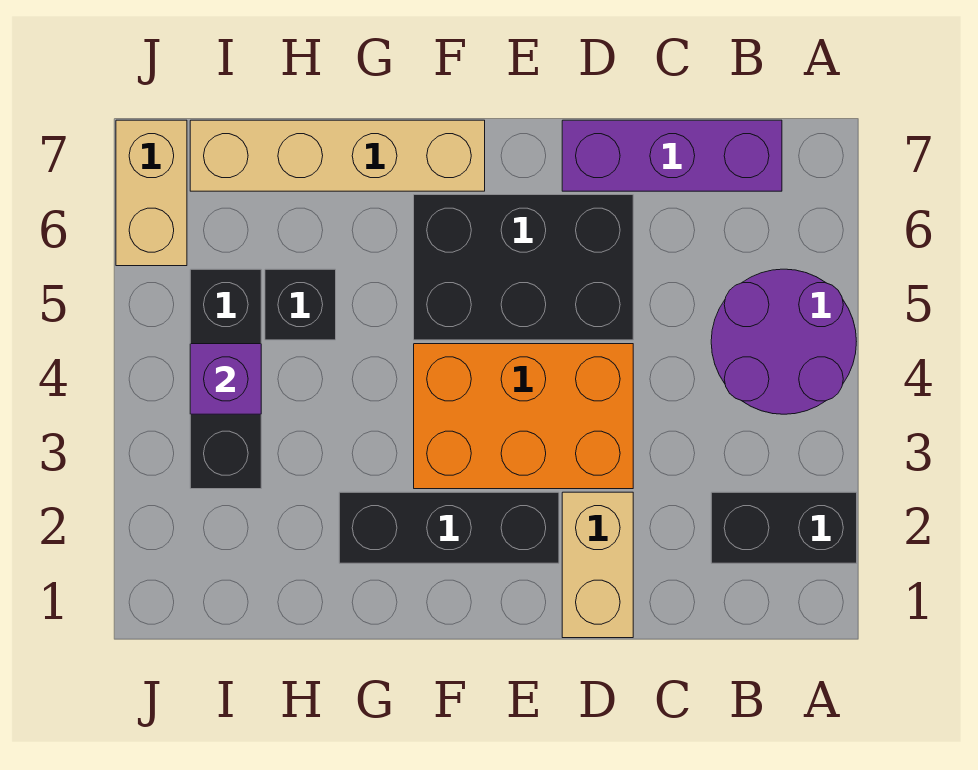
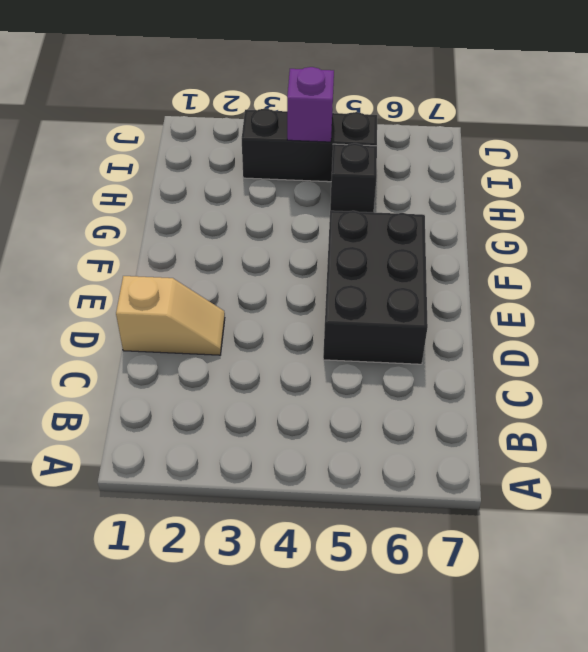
tan 1x2 slope [116,276,225,355] -> tan 1x2 brick [562,492,633,638]
none -> black 1x2 brick [711,492,857,563]
none -> purple 2x2 round brick [711,269,856,414]
none -> purple 1x3 brick [562,120,782,191]

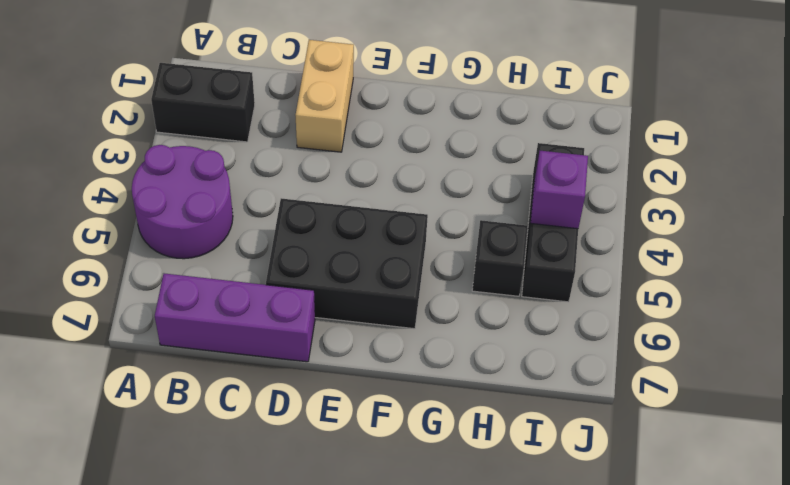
none -> orange 2x3 brick [414,344,633,489]
none -> black 1x3 brick [339,492,559,563]
none -> tan 1x4 brick [190,120,485,191]

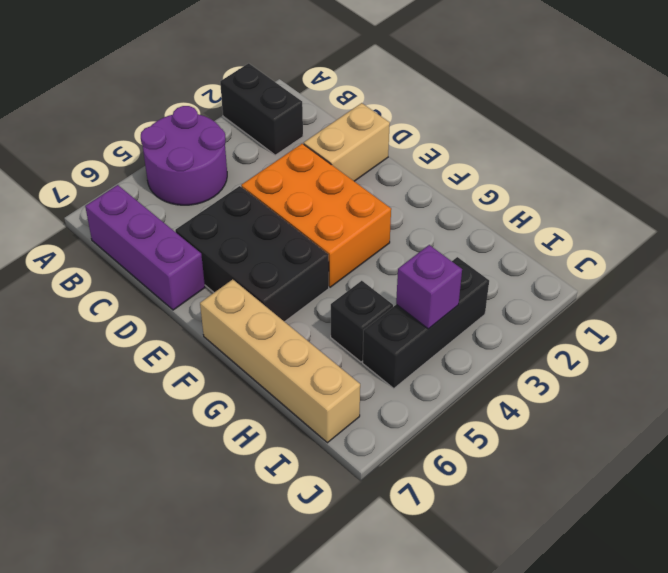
none -> black 1x3 brick [339,492,559,563]
none -> tan 1x2 brick [116,120,187,266]

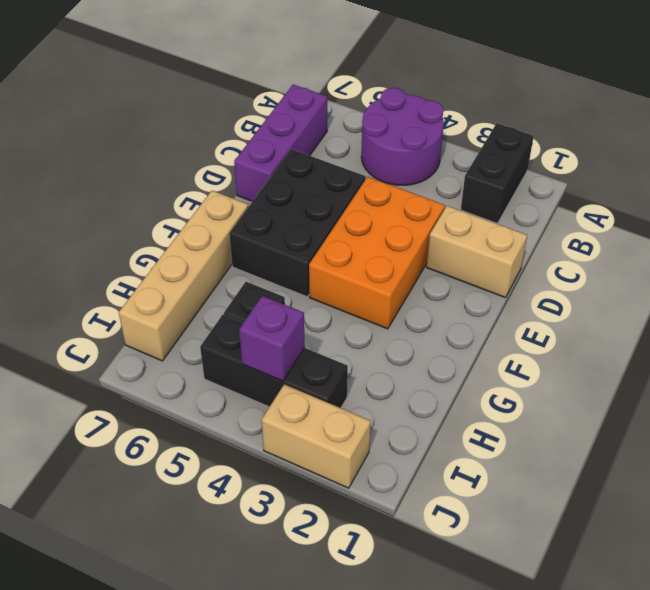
tan 1x2 brick [262,384,371,488] -> tan 1x2 brick moved to [116,120,187,266]
none -> black 1x3 brick [339,492,559,563]

